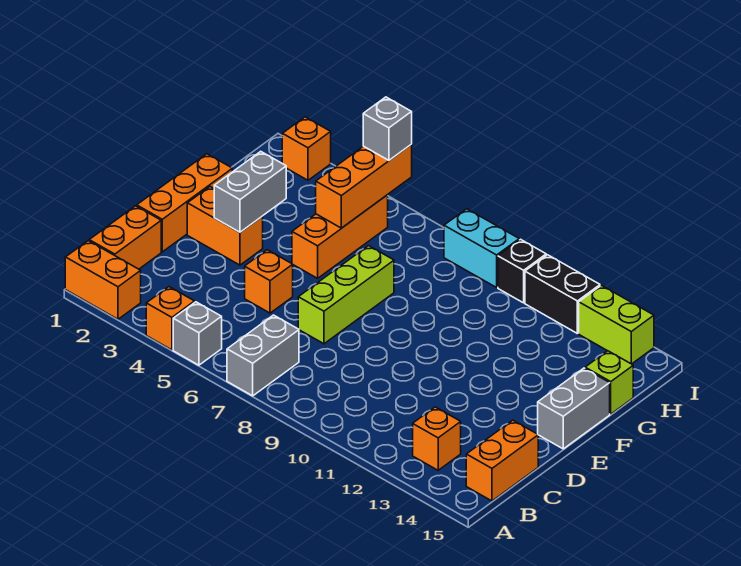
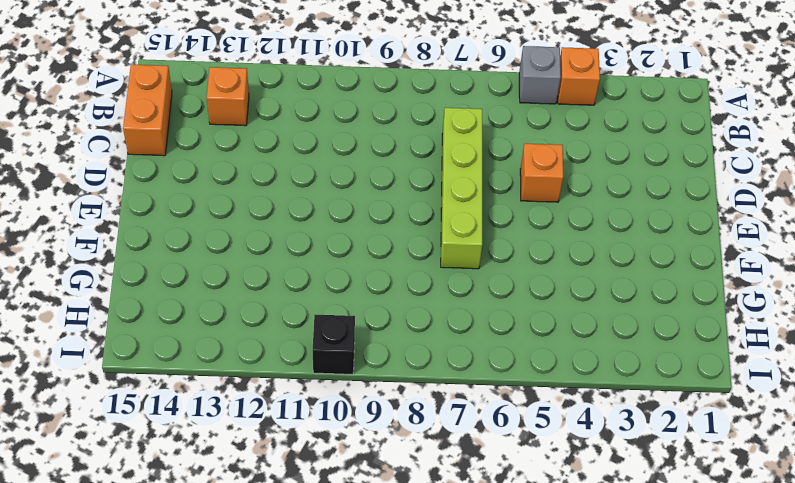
lime 1x4 brick [441,108,482,269] -> lime 1x3 brick [298,246,394,344]
none -> orange 1x2 brick [65,241,141,319]
none -> grey 1x2 brick [227,315,299,396]
none -> orange 1x2 brick [89,206,161,269]

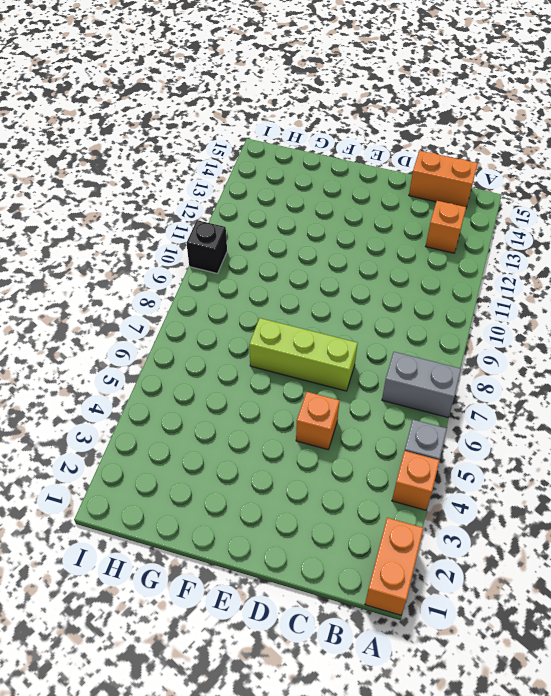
none -> orange 1x2 brick [89,206,161,269]
none -> orange 1x3 brick [137,154,232,252]
none -> orange 1x2 brick [187,187,263,265]

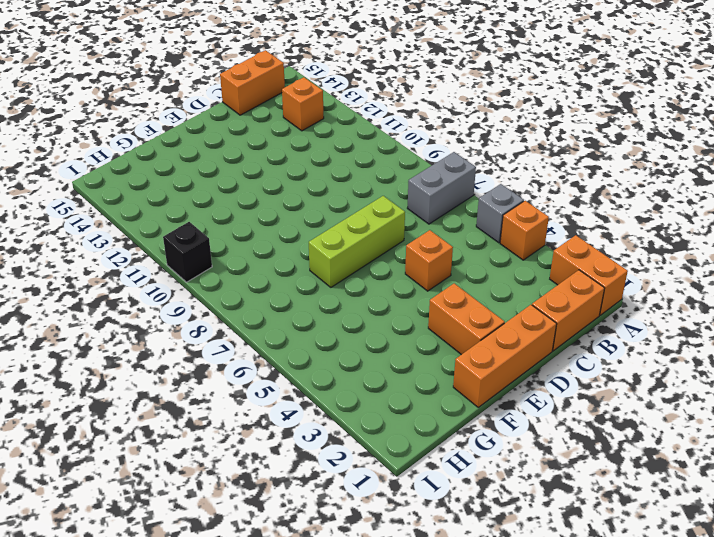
none -> grey 1x2 brick [538,368,610,449]
none -> orange 1x3 brick [292,195,388,278]
none -> lime 1x1 brick [585,351,633,414]

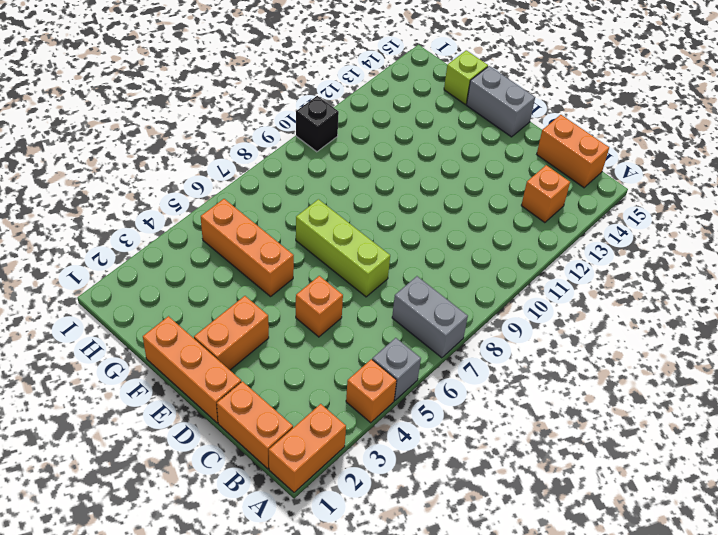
none -> orange 1x1 brick [282,117,331,180]
none -> cyan 1x2 brick [444,209,519,287]
none -> black 1x2 brick [525,255,600,333]

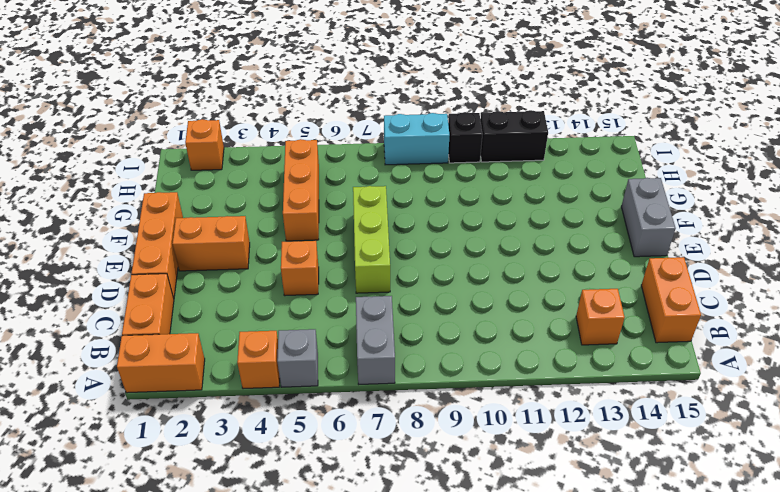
none -> lime 1x1 brick [585,351,633,414]
none -> lime 1x2 brick [579,285,654,364]
none -> grey 1x2 brick [214,151,286,232]

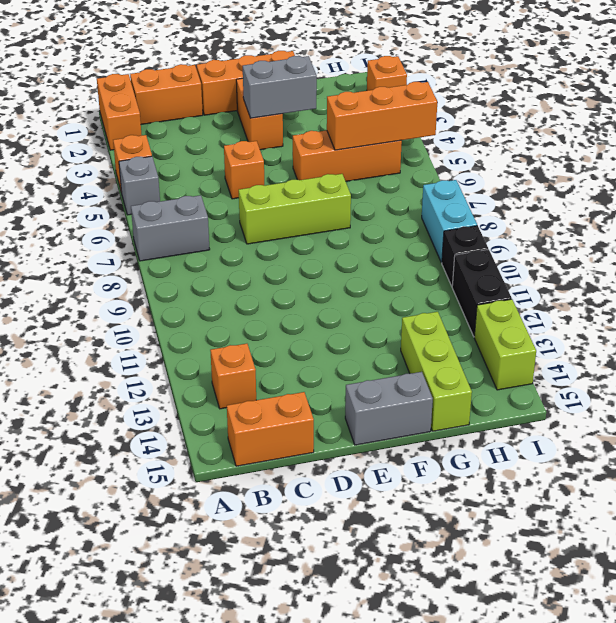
lime 1x3 brick [401,312,472,431] -> lime 1x1 brick [585,351,633,414]
none -> grey 1x1 brick [363,97,412,160]

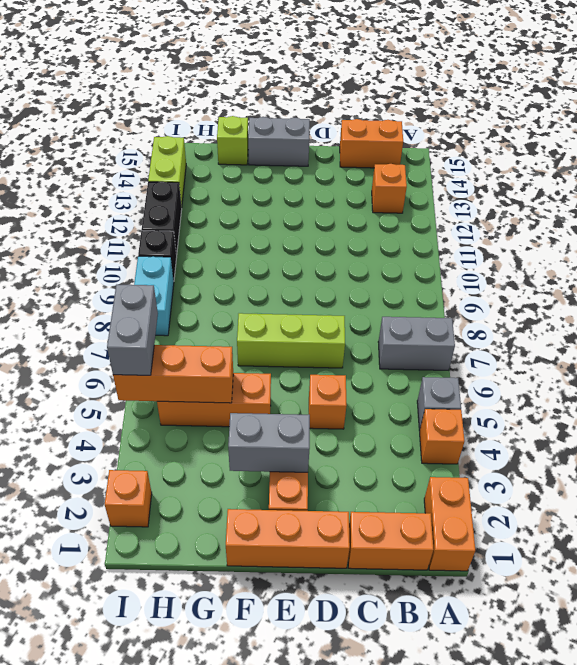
grey 1x2 brick [107,285,158,375] -> grey 1x1 brick [363,97,412,160]

